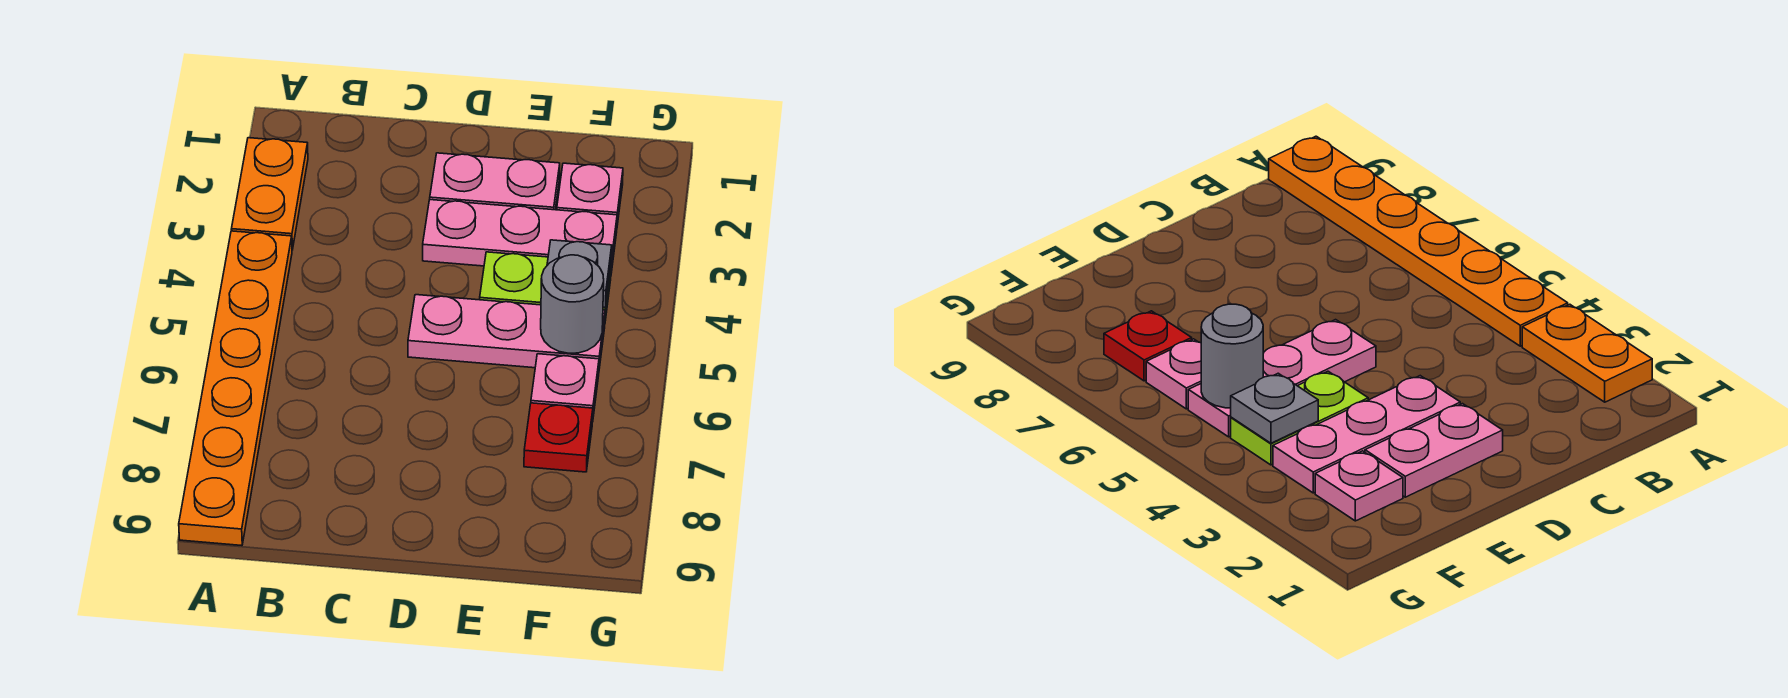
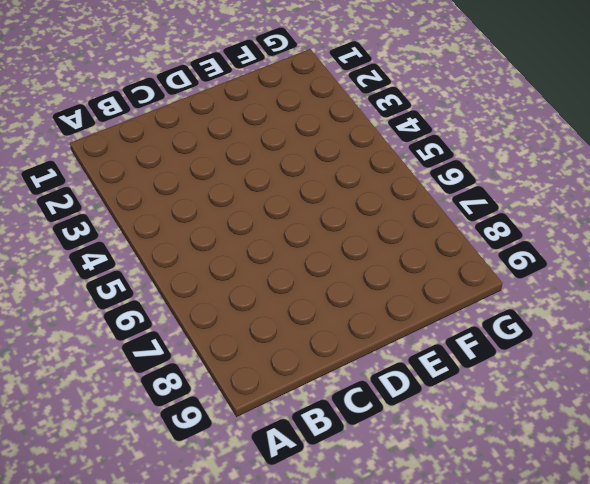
none -> orange 1x2 plate [231,138,308,250]
none -> orange 1x6 plate [179,231,292,546]

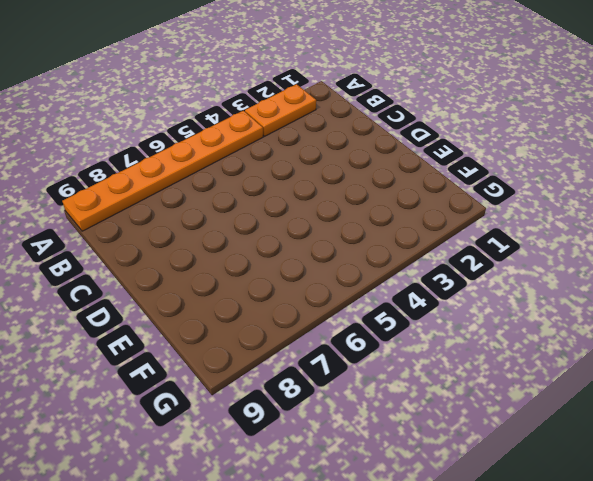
none -> pink 1x2 plate [430,153,560,210]
none -> pink 1x3 plate [423,200,617,273]

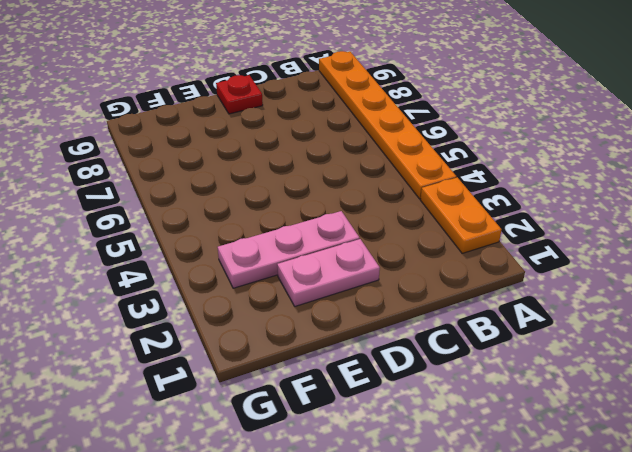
red 1x1 plate [216,75,263,114] -> red 1x1 plate moved to [524,403,593,472]
none -> pink 1x3 plate [408,295,605,368]
none -> lime 1x2 plate [480,252,611,321]

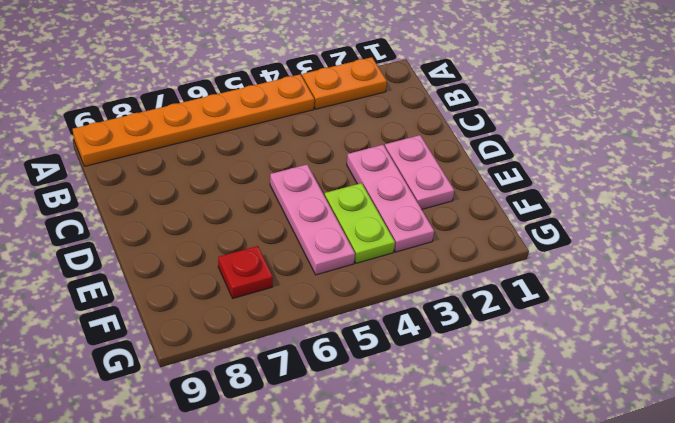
none -> pink 1x1 plate [557,163,623,225]
none -> pink 1x1 plate [531,354,599,416]

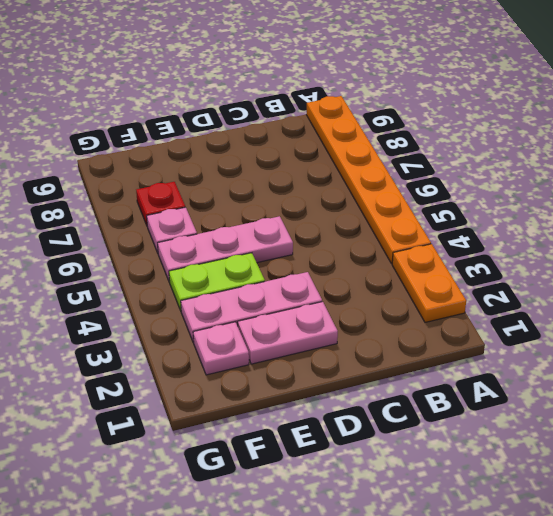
none -> grey 1x1 plate [547,240,612,307]
none -> grey 1x1 round brick [541,255,604,353]

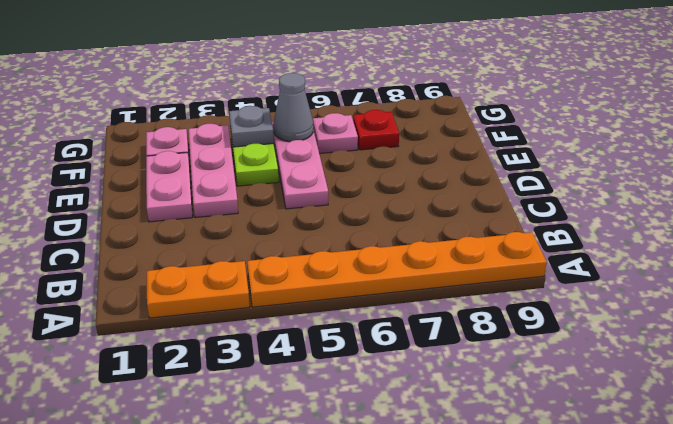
grey 1x1 cone [273,73,313,142] -> grey 1x1 round brick [541,255,604,353]

